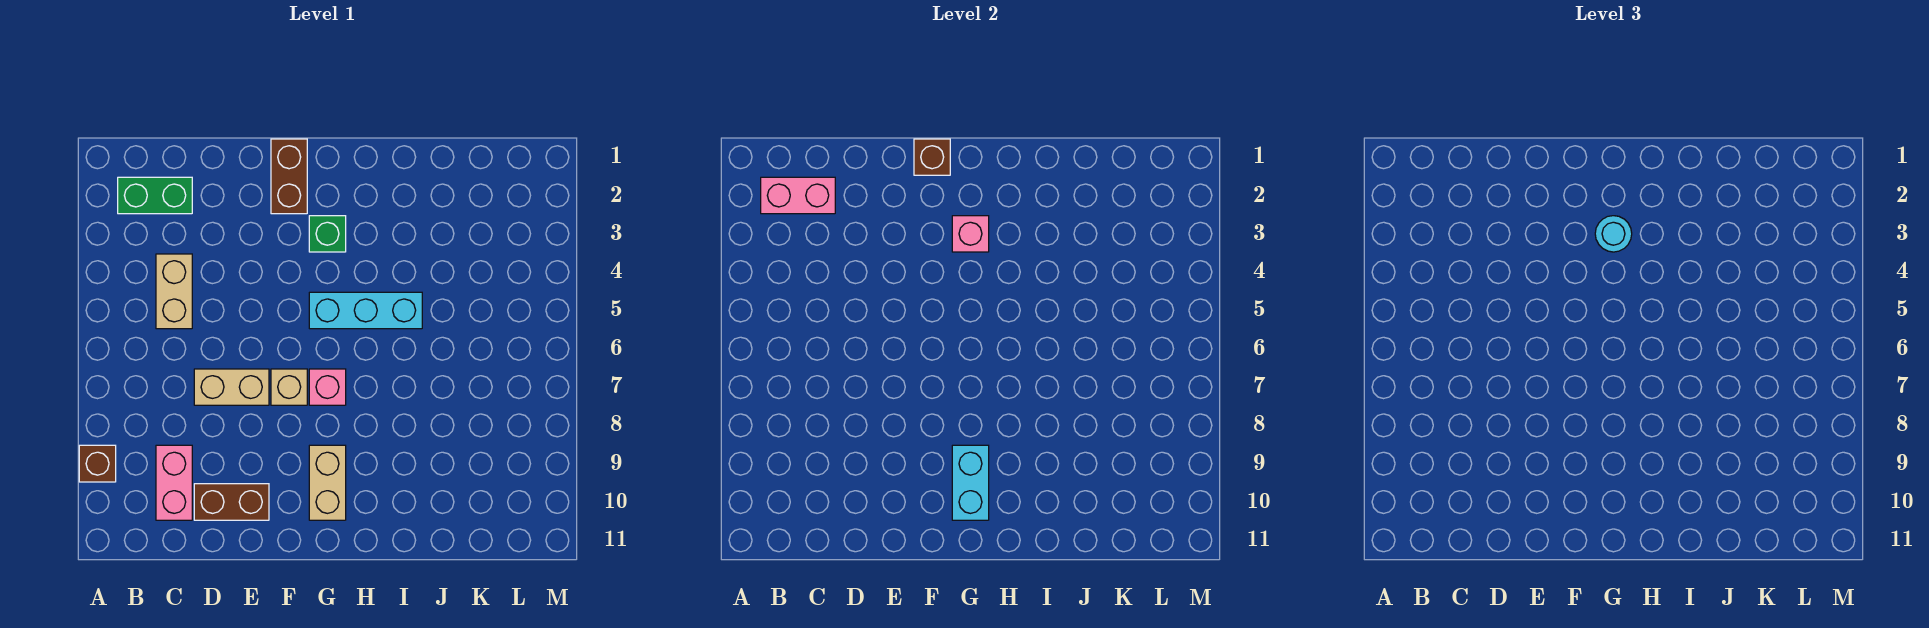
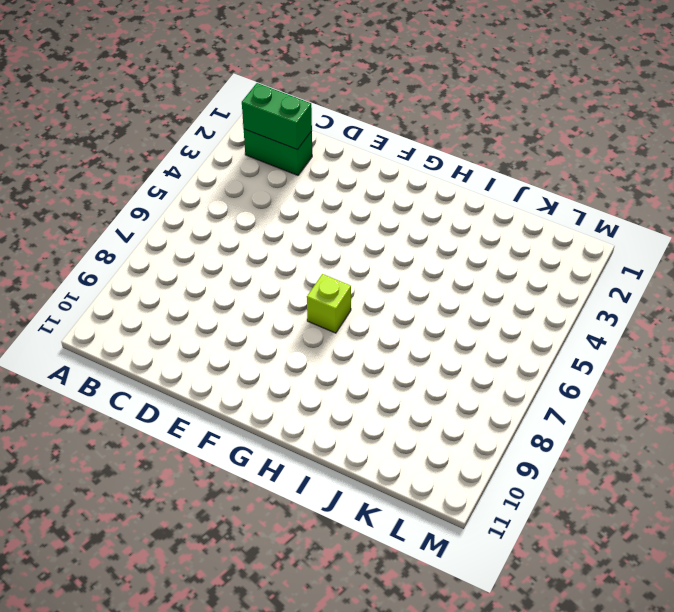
green 1x2 brick [242,83,312,149] -> pink 1x2 brick [761,177,835,214]
lime 1x1 brick [307,274,351,333] -> pink 1x1 brick [309,369,346,405]
none -> brown 1x1 brick [79,445,116,482]
none -> tan 1x2 brick [156,254,192,329]
none -> pink 1x2 brick [156,445,192,520]

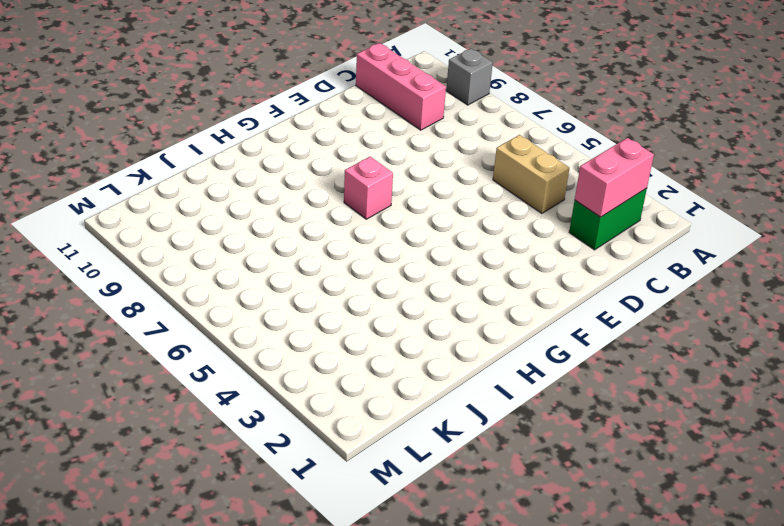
grey 1x1 brick [446,49,493,105] -> brown 1x1 brick [79,445,116,482]
pink 1x3 brick [356,43,446,130] -> pink 1x2 brick [156,445,192,520]
none -> tan 1x2 brick [194,369,269,405]
none -> brown 1x2 brick [194,484,269,520]
none -> brown 1x2 brick [271,139,307,214]

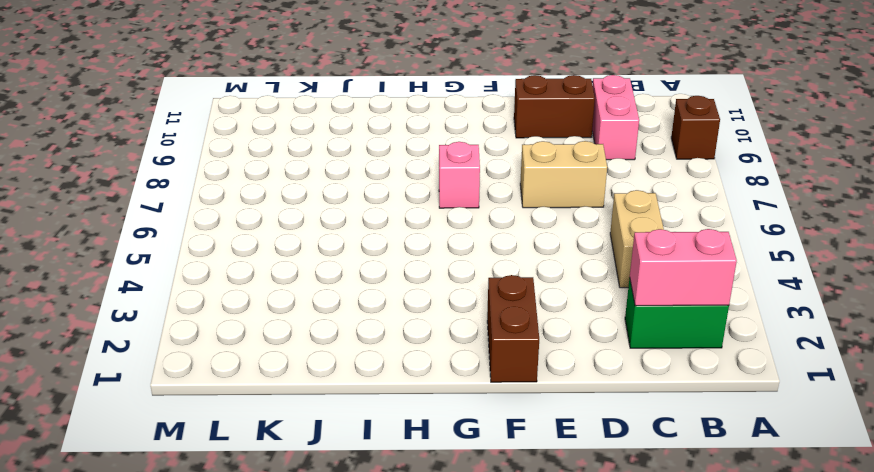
none -> tan 1x1 brick [271,369,307,405]
none -> green 1x1 brick [309,216,346,252]
none -> cyan 1x3 brick [309,292,422,329]

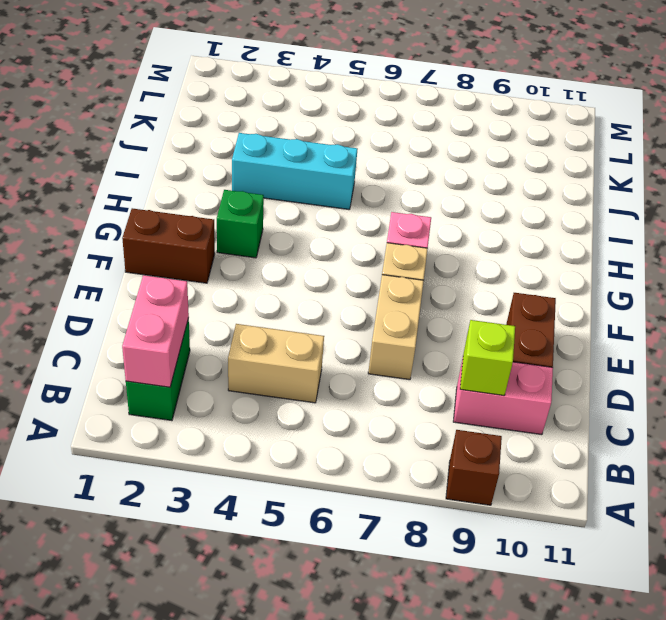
lime 1x1 brick [460,320,515,396] -> none
cyan 1x3 brick [232,133,357,209] -> cyan 1x3 brick turned to [309,292,422,329]
none -> tan 1x2 brick [309,445,346,520]
none -> brown 1x1 brick [914,139,950,175]
none -> pink 1x1 brick [952,216,989,252]

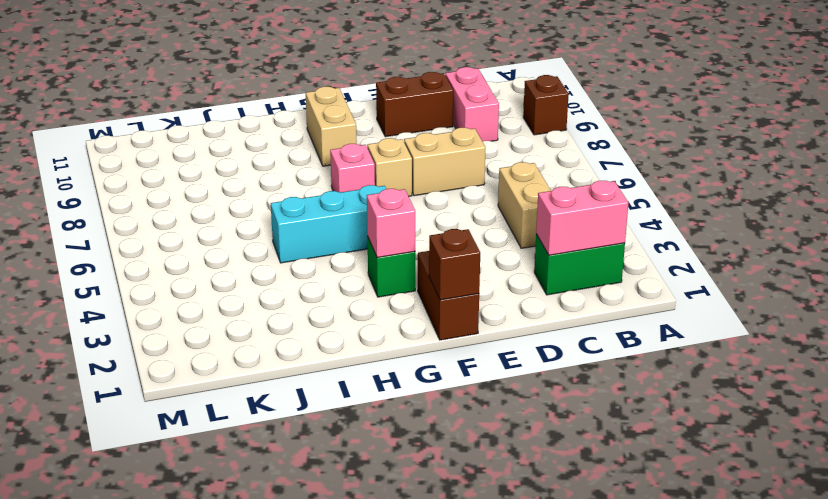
none -> cyan 1x2 brick [952,445,989,520]
none -> cyan 1x1 round brick [1595,216,1632,252]

